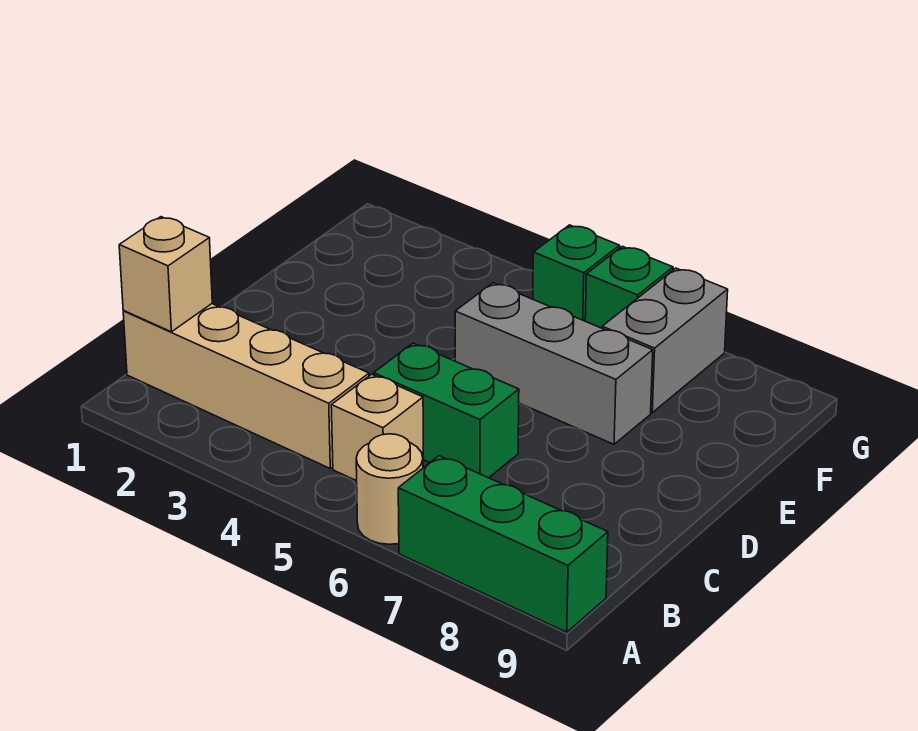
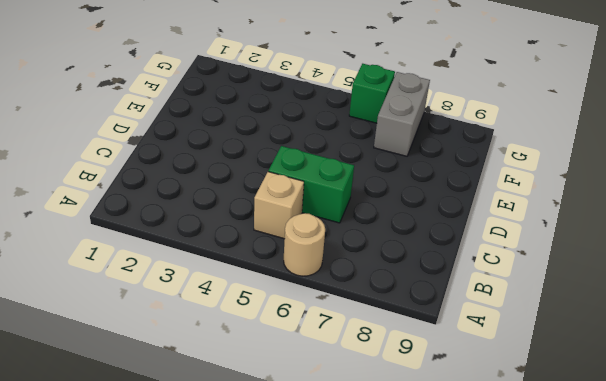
none -> green 1x3 brick [398,456,608,632]
none -> tan 1x4 brick [123,304,369,468]

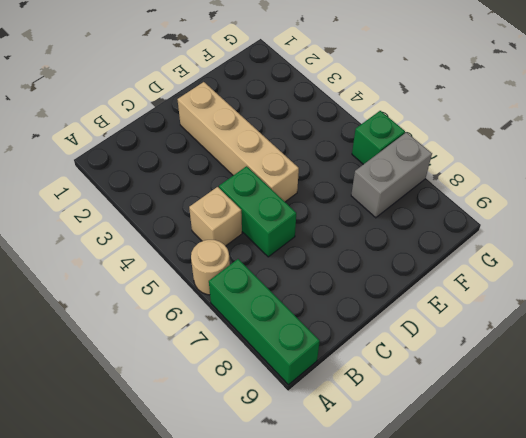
tan 1x4 brick [177,82,299,202] -> tan 1x4 brick moved to [123,304,369,468]
none -> grey 1x3 brick [455,283,653,444]
none -> green 1x1 brick [533,225,620,321]

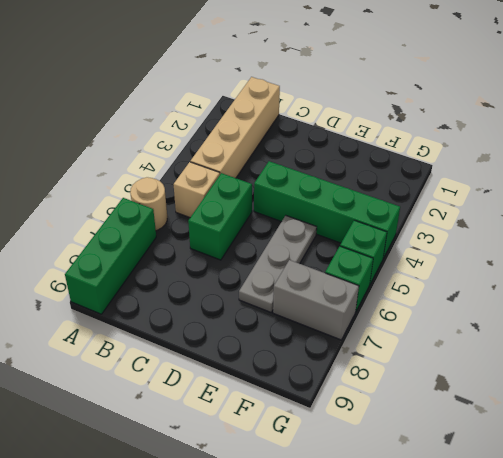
green 1x4 brick [254,161,400,258] -> none
grey 1x3 plate [239,216,317,312] -> grey 1x3 brick [455,283,653,444]
none -> tan 1x1 brick [119,217,212,332]

